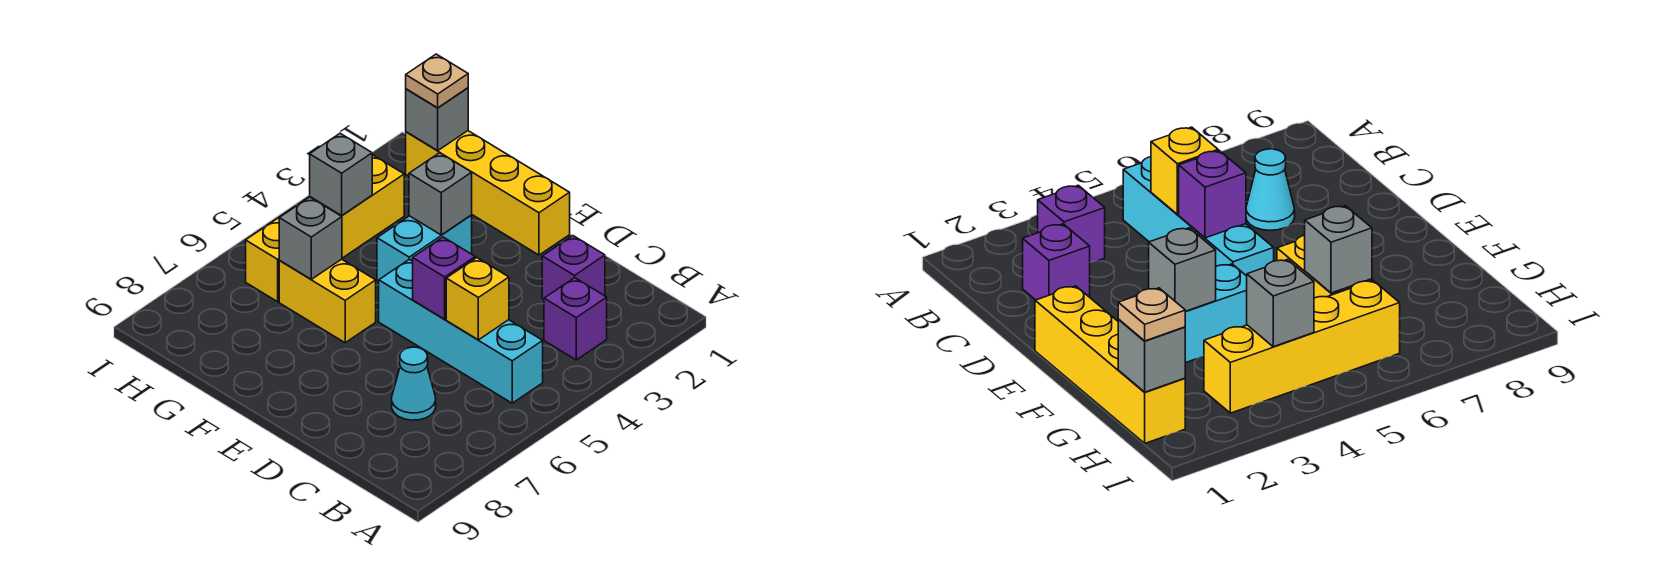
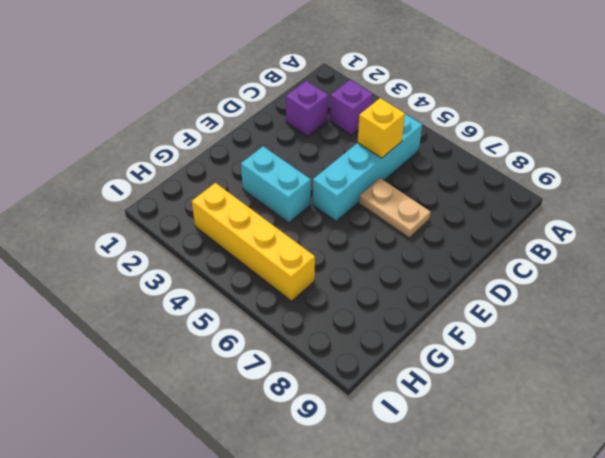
tan 1x2 plate [359,178,430,238] -> none
none -> cyan 1x1 cone [392,347,436,420]
none -> yellow 1x4 brick [406,131,570,255]
none -> yellow 1x2 brick [279,259,376,343]

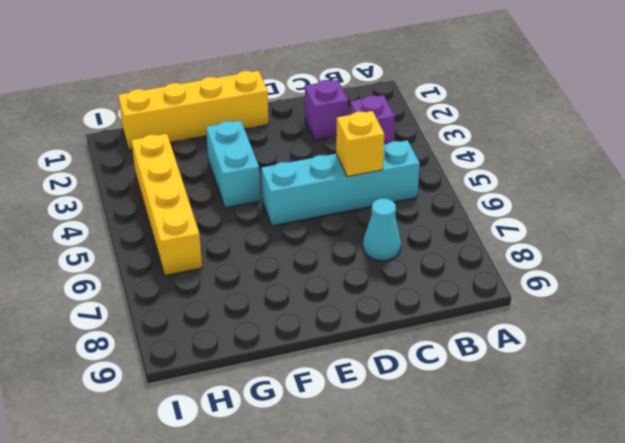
none -> yellow 1x2 brick [279,259,376,343]
none -> purple 1x1 brick [413,237,475,319]
none -> grey 1x1 brick [409,153,472,235]

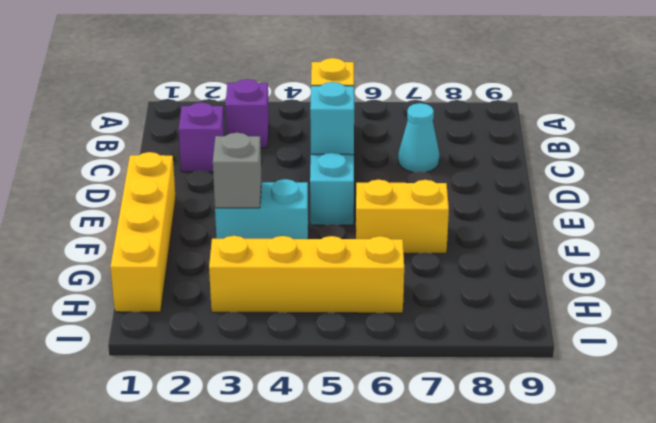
cyan 1x1 brick [310,82,354,155] -> purple 1x1 brick [413,237,475,319]
yellow 1x2 brick [356,180,449,253] -> yellow 1x2 brick turned to [279,259,376,343]
none -> grey 1x1 brick [279,197,342,279]
none -> grey 1x1 brick [406,88,468,150]
none -> grey 1x1 brick [310,133,372,215]

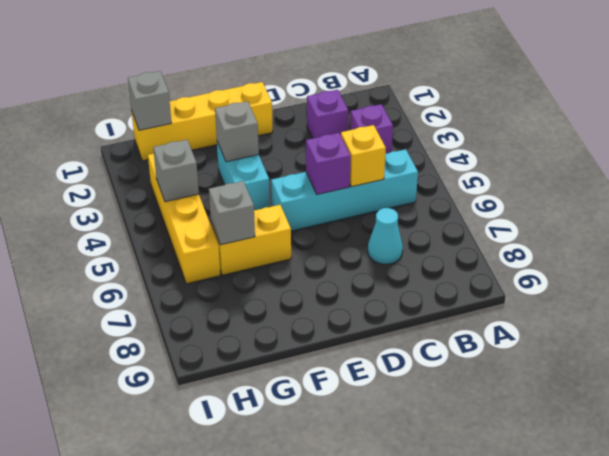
none -> tan 1x1 plate [406,54,468,108]

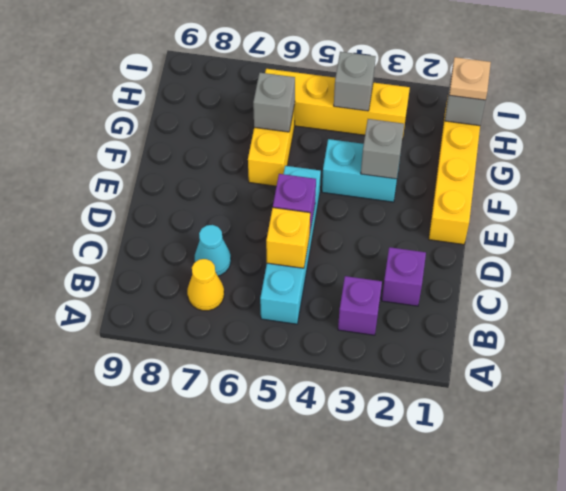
yellow 1x1 cone [187,259,224,311] -> none

